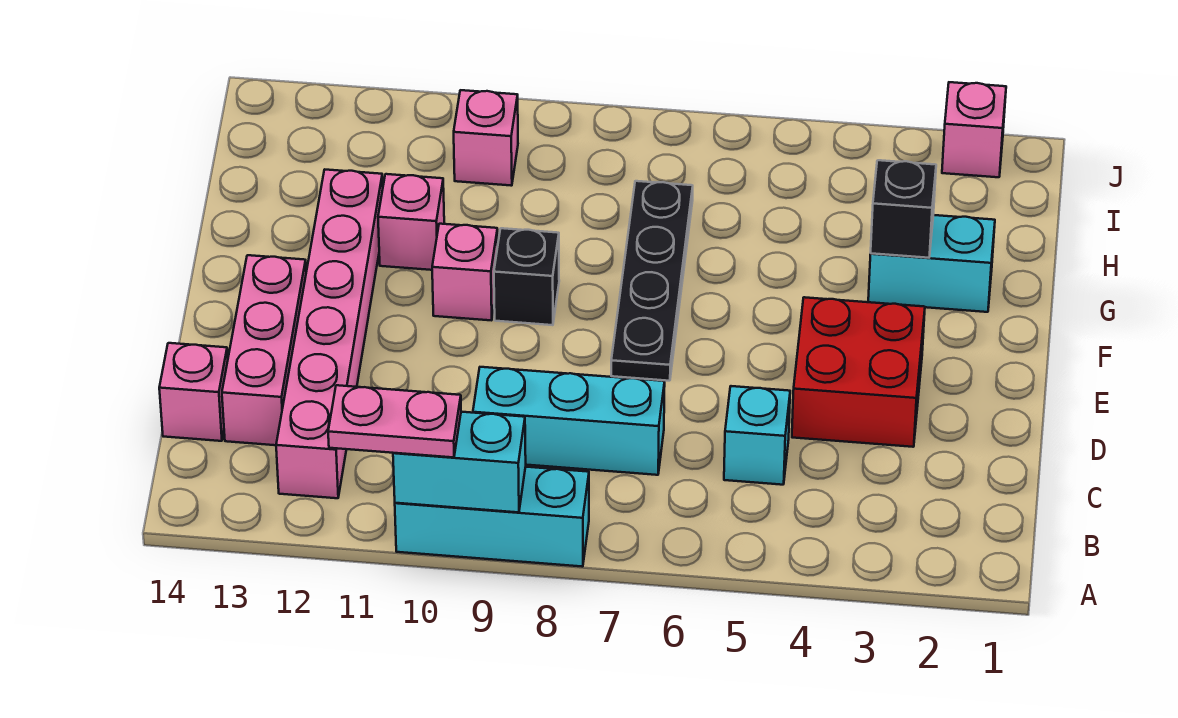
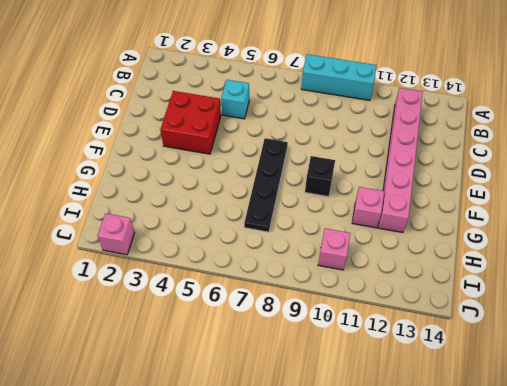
none -> cyan 1x3 brick [473,367,665,475]
none -> pink 1x3 brick [222,255,306,445]
none -> pink 1x1 brick [159,343,228,441]

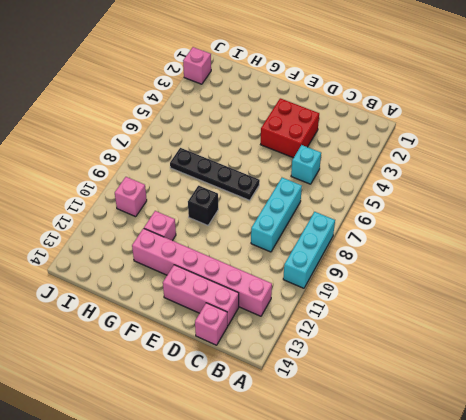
none -> pink 1x1 brick [432,224,498,320]
none -> cyan 1x2 brick [868,215,995,312]
none -> cyan 1x2 brick [393,412,526,512]

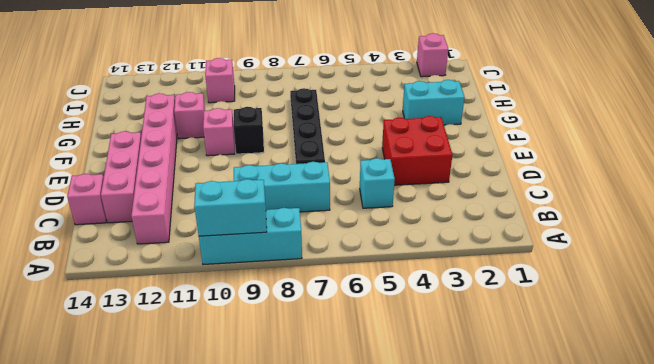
none -> black 1x1 brick [871,160,936,258]
none -> pink 1x2 plate [328,385,461,457]

